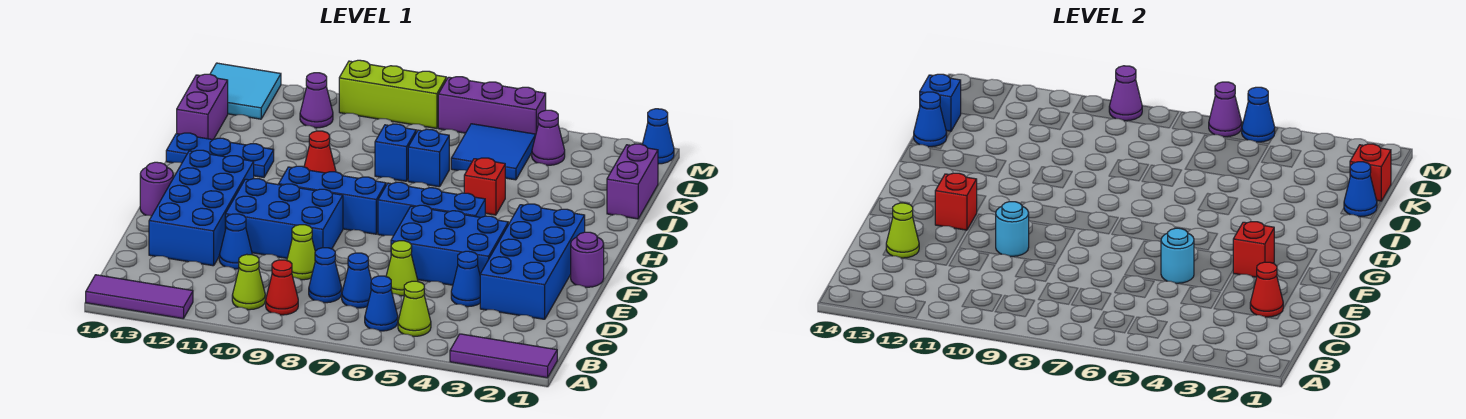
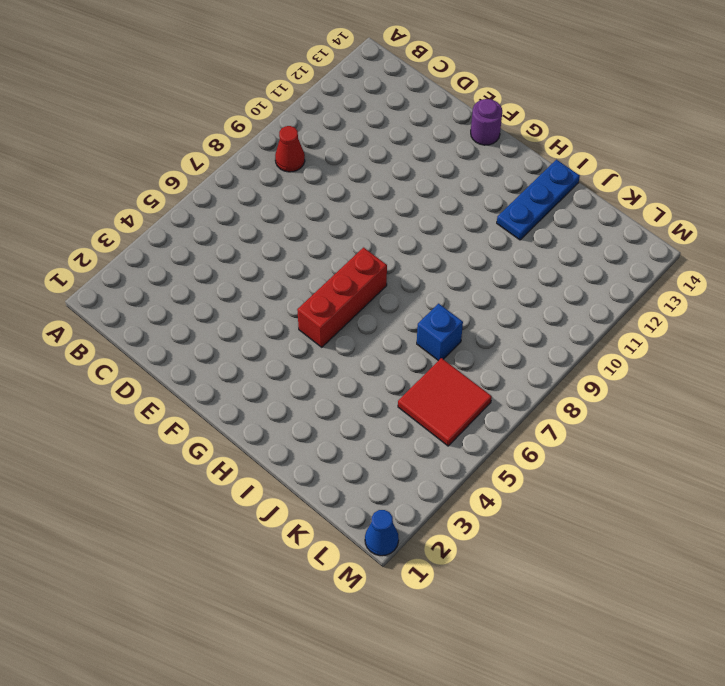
red 1x3 brick [297,248,387,347] -> blue 1x3 brick [378,182,485,236]
red 2x2 tile [398,358,492,446] -> blue 2x2 tile [451,124,536,180]
none -> purple 1x3 tile [450,334,557,378]
none -> purple 1x3 tile [86,275,193,319]
none -> lime 1x1 cone [398,281,431,336]
none -> blue 1x1 cone [365,276,398,331]

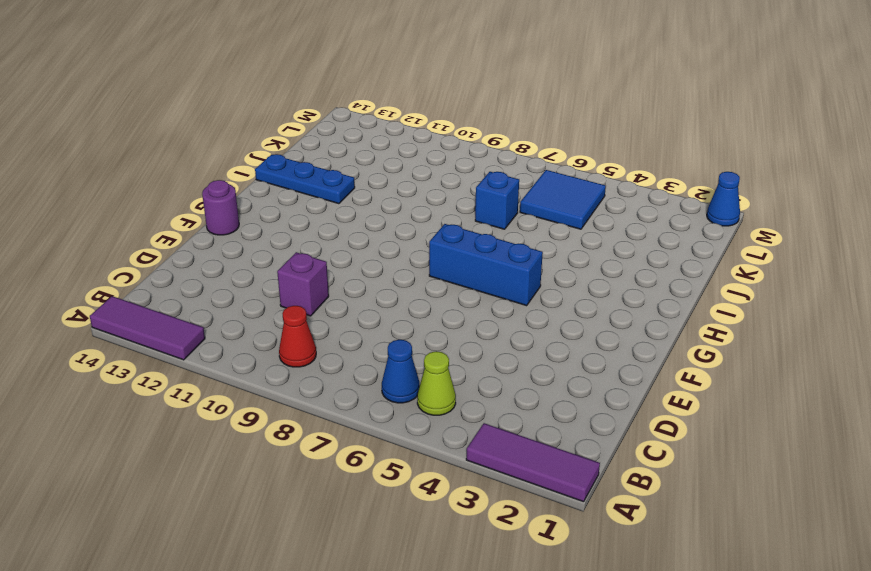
purple 1x1 brick [277,252,329,316] -> none
none -> lime 1x1 cone [232,254,265,310]
none -> blue 1x1 cone [342,253,371,308]
none -> blue 1x1 cone [309,248,342,303]
none -> blue 2x4 brick [480,204,585,319]

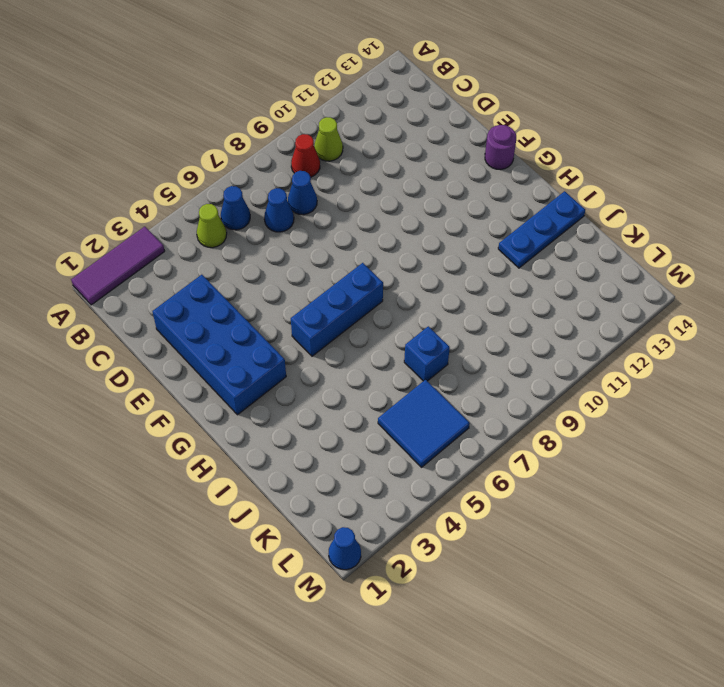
none -> purple 1x3 tile [86,275,193,319]
none -> blue 1x1 cone [451,251,480,307]
none -> lime 1x1 cone [386,241,418,296]
none -> lime 1x1 cone [287,225,315,280]

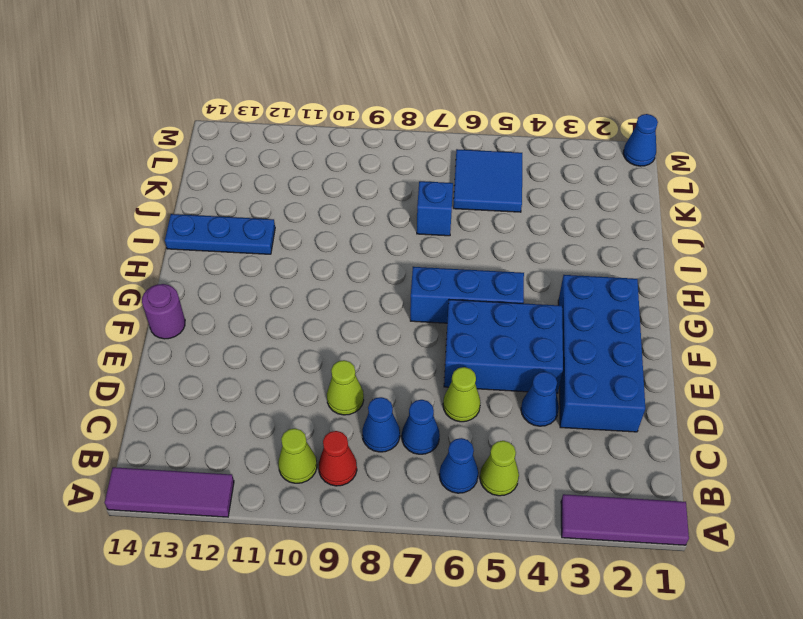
none -> blue 1x1 cone [219,214,252,269]
none -> blue 2x4 brick [149,150,254,266]
none -> blue 2x3 brick [225,179,343,258]
none -> purple 1x1 round brick [571,232,604,287]

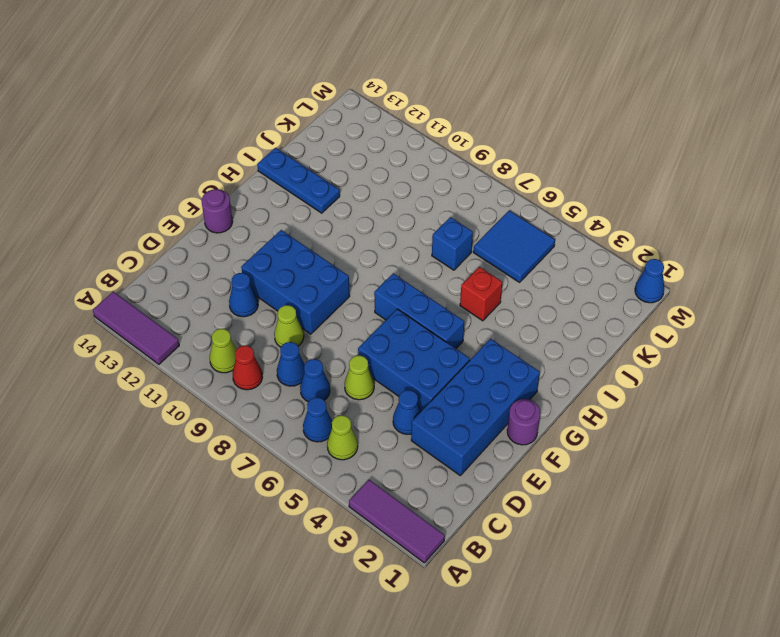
none -> blue 2x4 brick [149,150,254,266]
none -> blue 1x3 brick [279,166,386,234]
none -> red 1x1 cone [304,131,336,173]
none -> purple 1x2 brick [607,144,658,219]

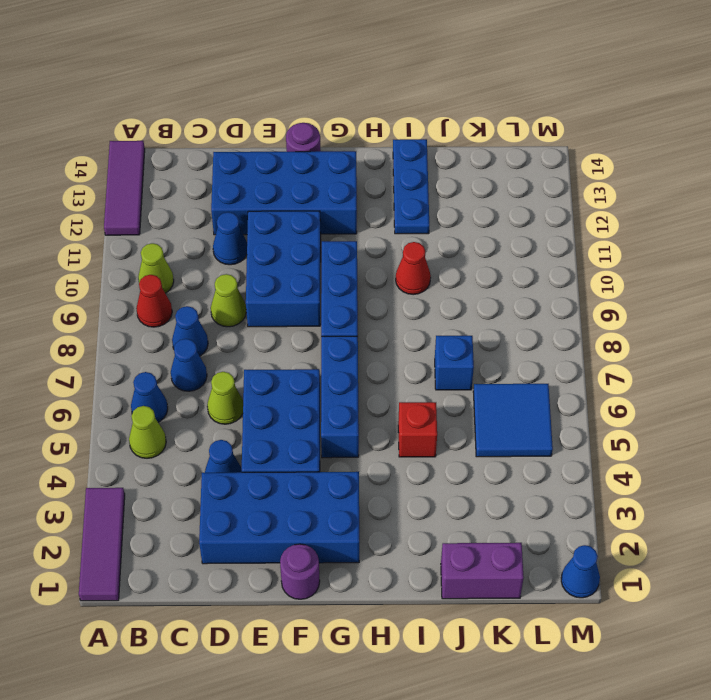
none -> blue 1x1 brick [375,124,416,181]
none -> purple 1x2 brick [177,74,228,140]
none -> purple 1x1 cone [532,110,565,165]
none -> purple 1x1 cone [300,73,333,128]

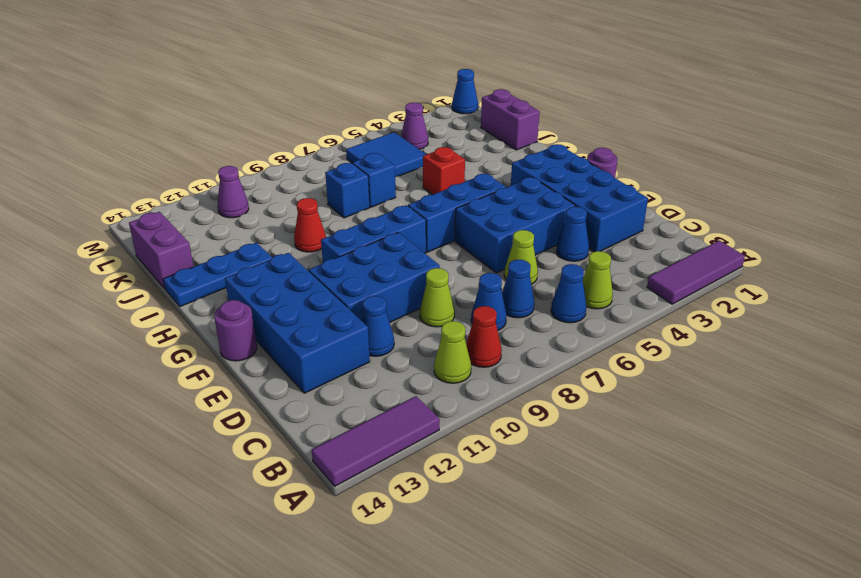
none -> cyan 2x2 tile [210,63,281,119]
none -> purple 1x3 brick [438,77,546,134]
none -> lime 1x3 brick [339,60,446,128]
none -> red 1x1 cone [1250,262,1283,317]

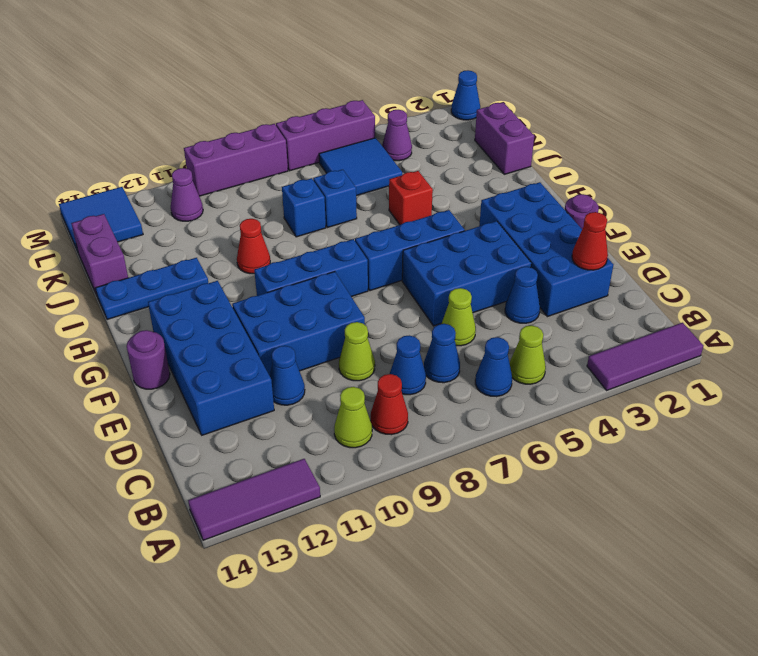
blue 2x2 tile [59,187,143,252] -> cyan 2x2 tile [210,63,281,119]
purple 1x3 brick [184,124,288,196] -> lime 1x3 brick [339,60,446,128]
none -> lime 1x1 cone [886,203,919,258]
none -> cyan 1x1 round brick [1161,228,1194,284]
none -> cyan 1x1 round brick [996,202,1029,257]
none -> red 1x1 brick [1233,222,1274,277]

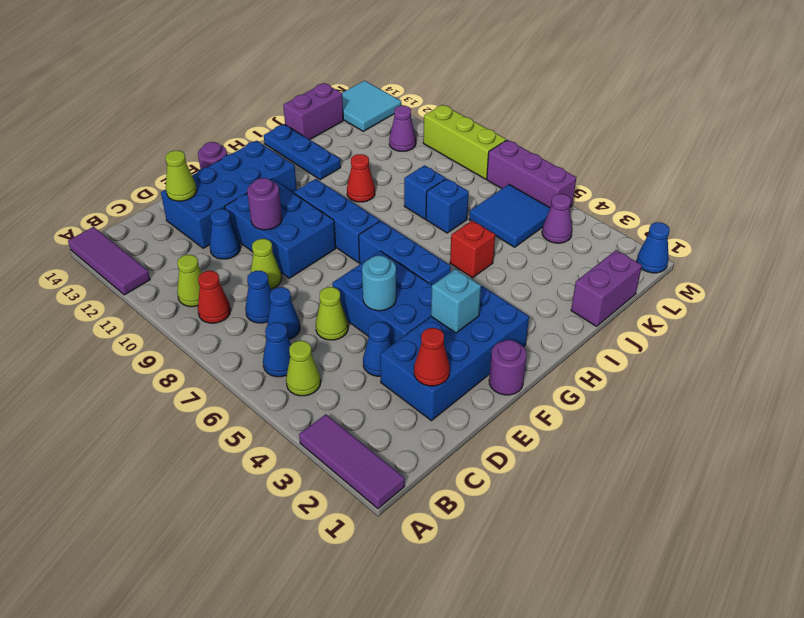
purple 1x1 round brick [247,178,282,230] -> cyan 1x1 round brick [996,202,1029,257]
cyan 1x1 brick [431,269,481,333] -> red 1x1 brick [1233,222,1274,277]
none -> red 1x1 brick [935,173,977,230]
none -> blue 1x1 cone [1344,162,1377,217]
none -> blue 1x1 cone [914,92,947,147]
none -> red 1x1 brick [1350,144,1391,201]

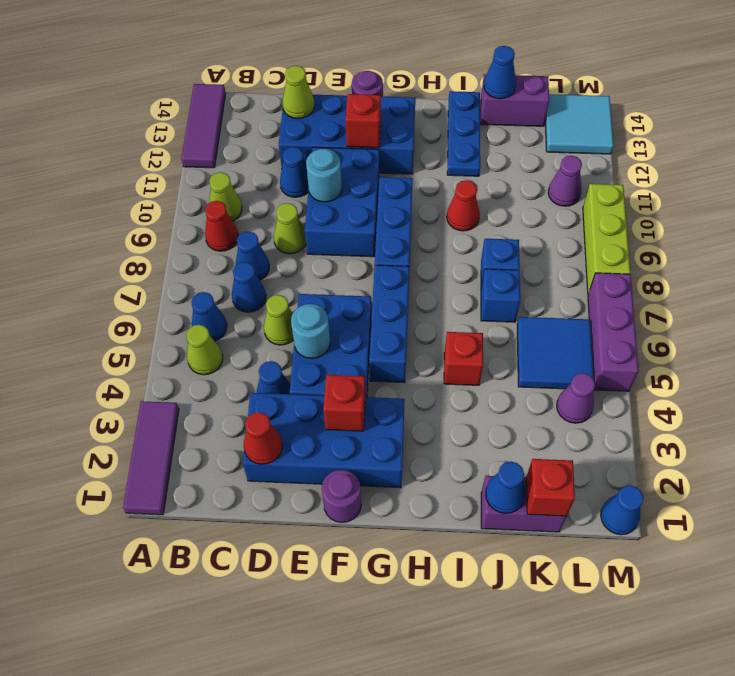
none -> blue 1x1 brick [920,74,961,132]
none -> blue 1x1 cone [1242,87,1275,142]
none -> purple 1x1 cone [1209,82,1242,137]
none -> purple 1x1 cone [1109,66,1142,121]

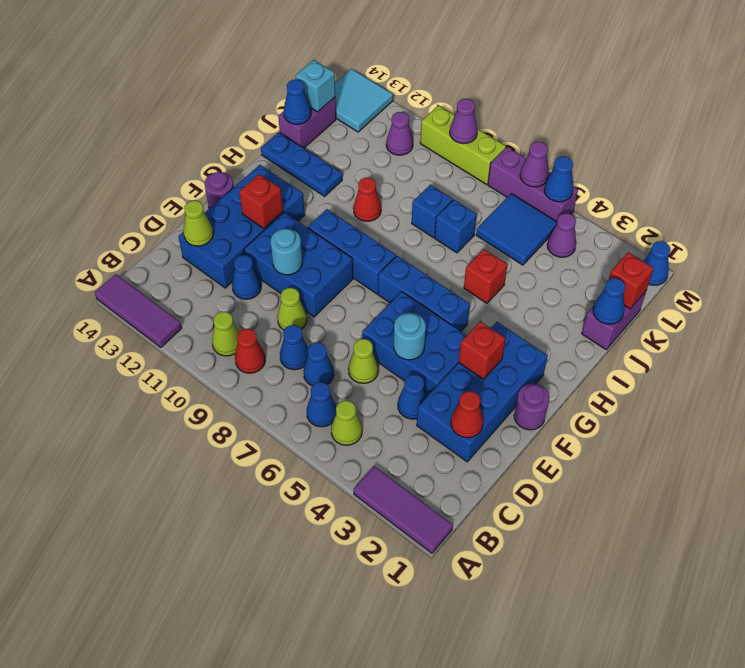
cyan 1x1 brick [296,60,335,112] -> blue 1x1 brick [920,74,961,132]

